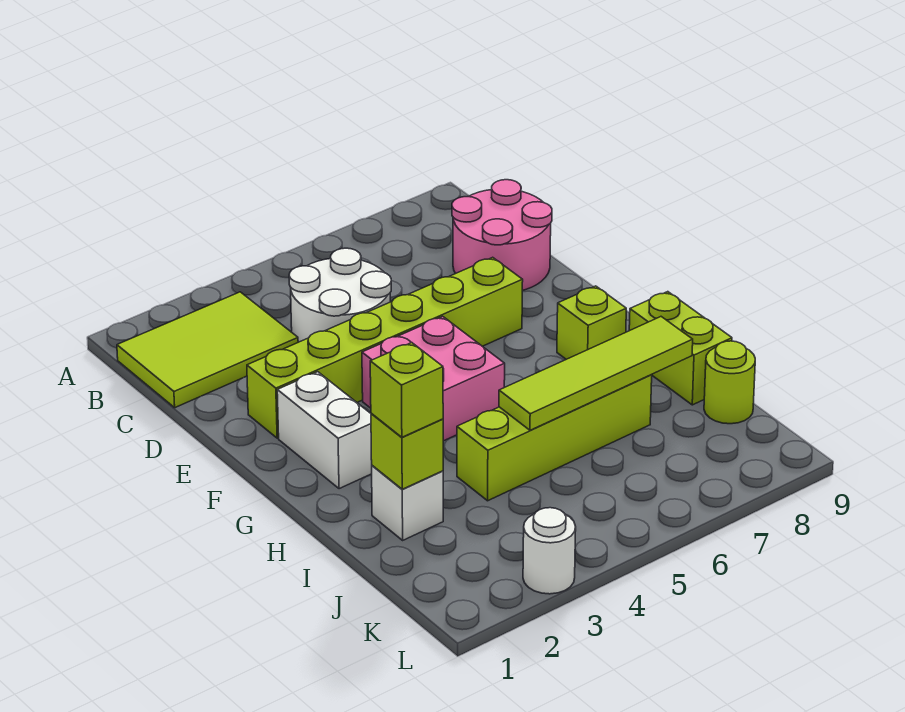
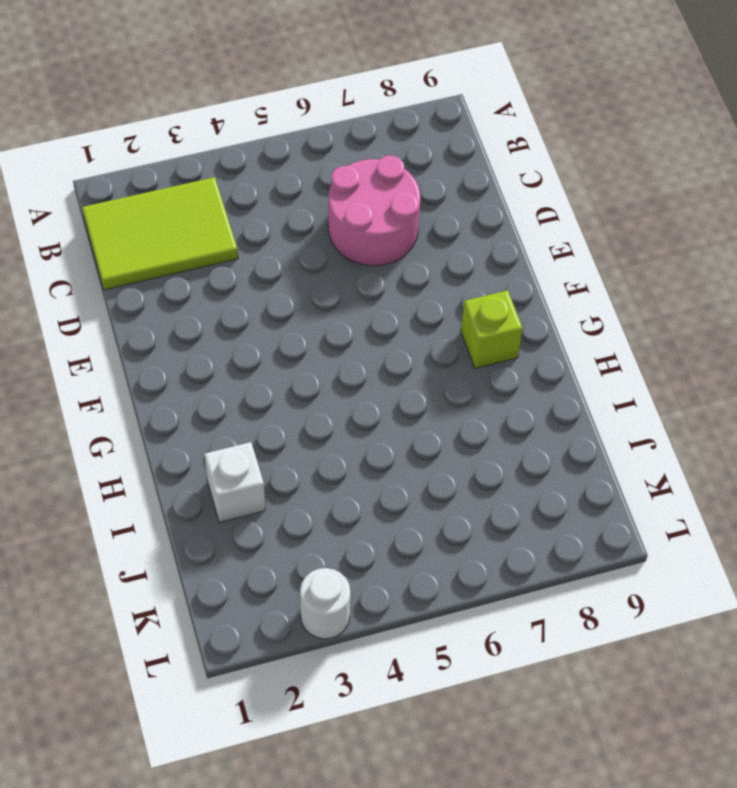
pink 2x2 round brick [328,156,421,266] -> pink 2x2 round brick moved to [452,180,552,290]
none -> white 2x2 round brick [289,248,391,342]
none -> lime 1x6 brick [247,257,523,438]
none -> white 1x2 brick [277,372,372,489]

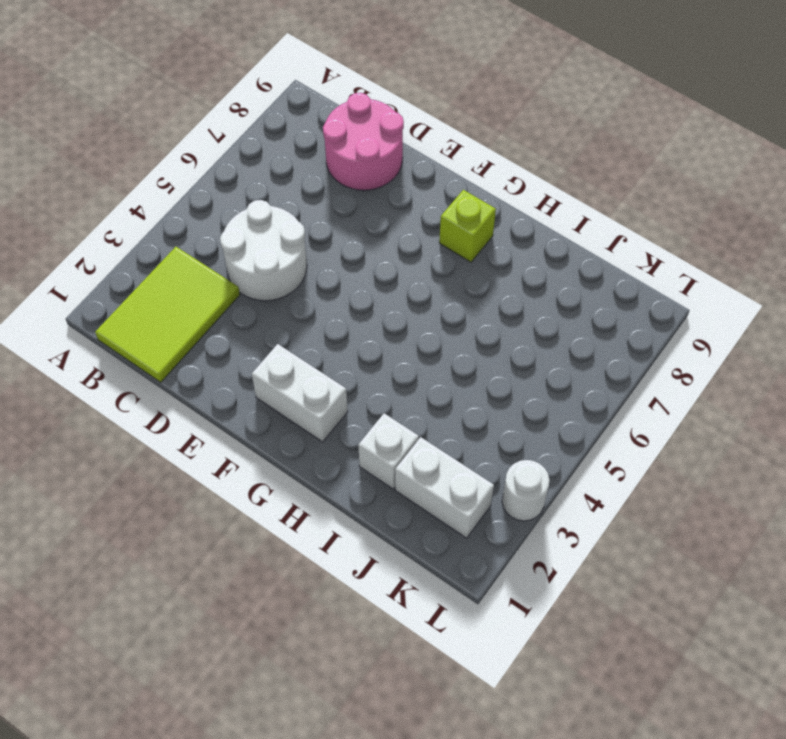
white 1x2 brick [395,437,494,538] -> none
none -> lime 1x6 brick [247,257,523,438]
none -> pink 2x2 brick [362,317,505,441]
none -> lime 1x2 brick [629,292,732,405]

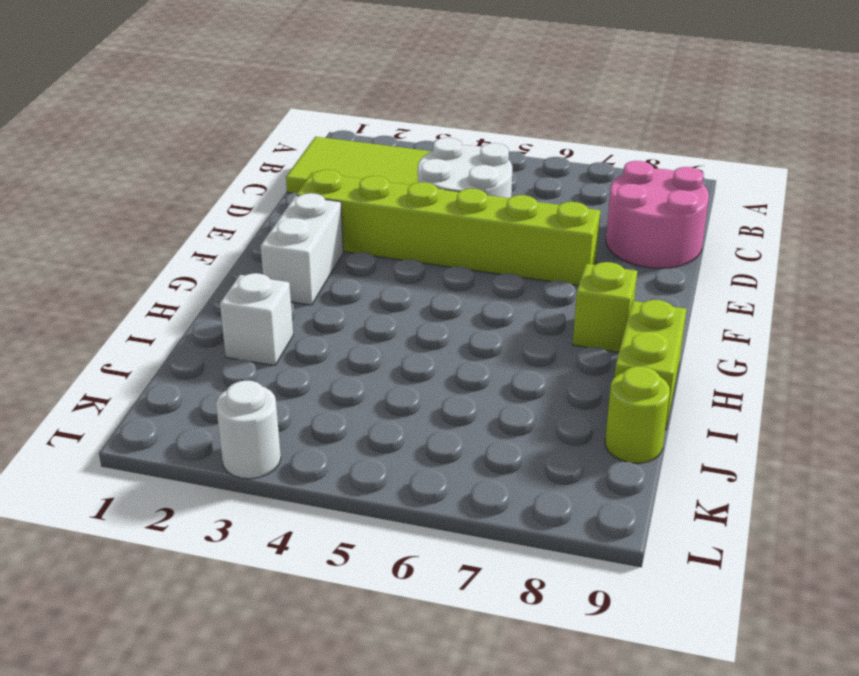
none -> pink 2x2 brick [362,317,505,441]
none -> lime 1x4 brick [457,375,652,501]
none -> lime 1x1 brick [371,413,443,489]

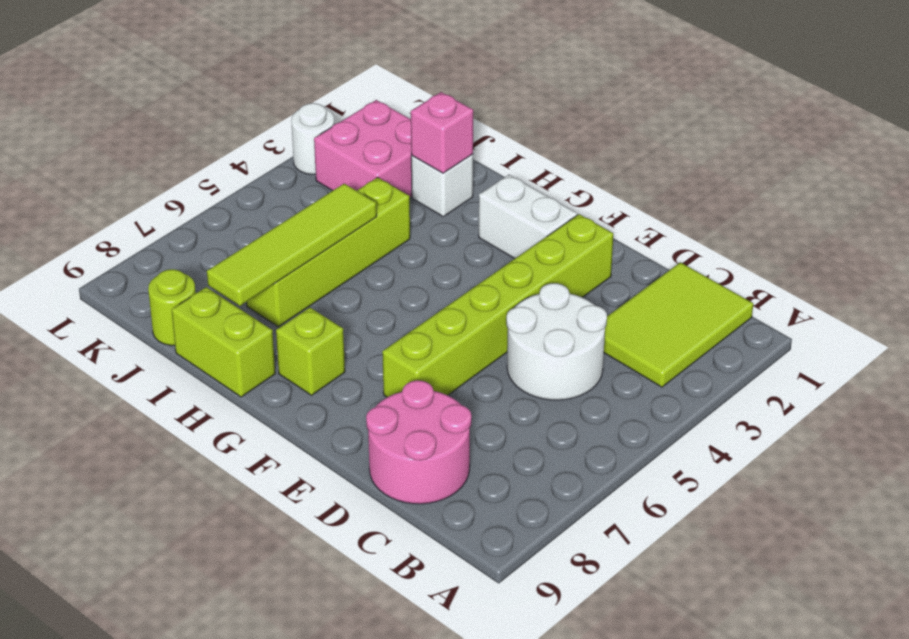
pink 1x1 brick [411,92,473,173] -> lime 1x1 brick [371,413,443,489]
pink 2x2 brick [314,100,412,198] -> pink 2x2 brick moved to [362,317,505,441]
none -> lime 1x1 brick [370,343,443,437]

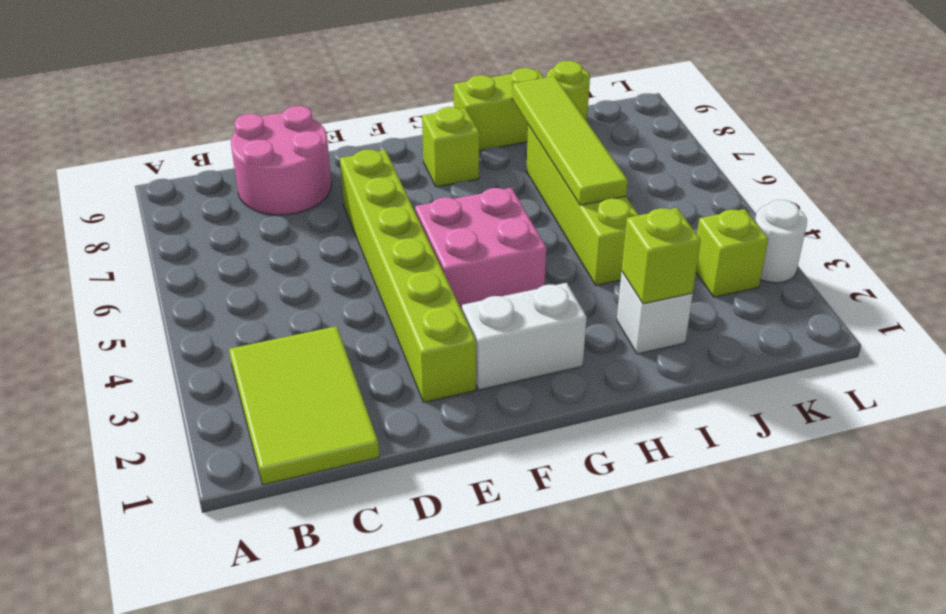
lime 1x1 brick [696,209,768,297] -> lime 1x1 brick moved to [370,343,443,437]
none -> white 2x2 round brick [289,248,391,342]

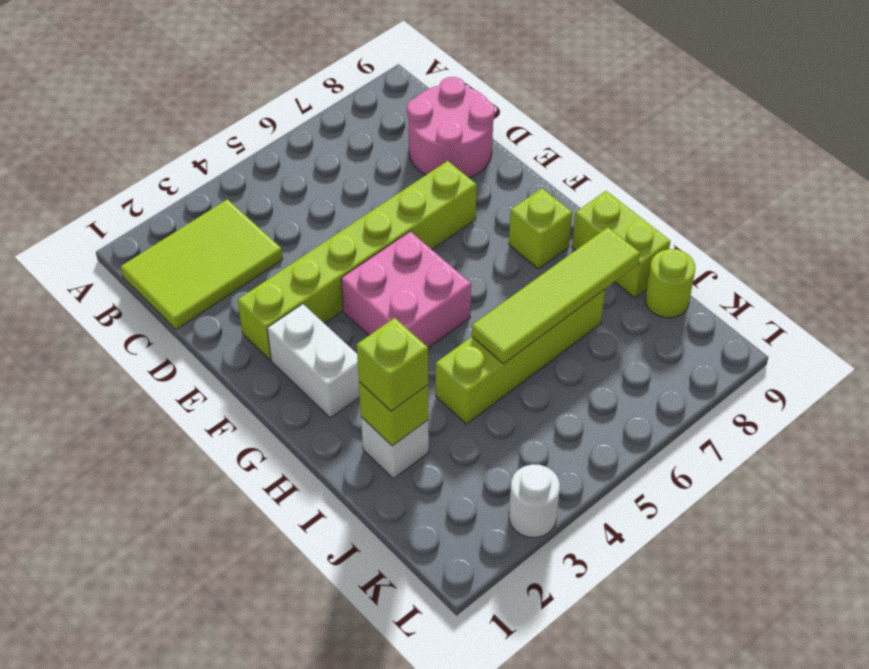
none -> white 2x2 round brick [289,248,391,342]

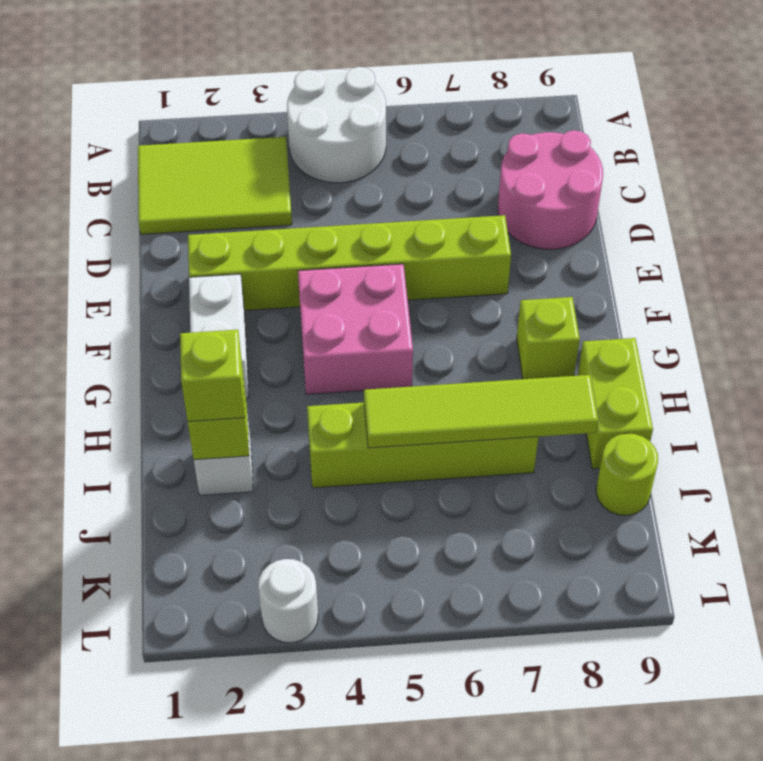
white 2x2 round brick [287,67,386,183] -> white 2x2 round brick moved to [289,248,391,342]

